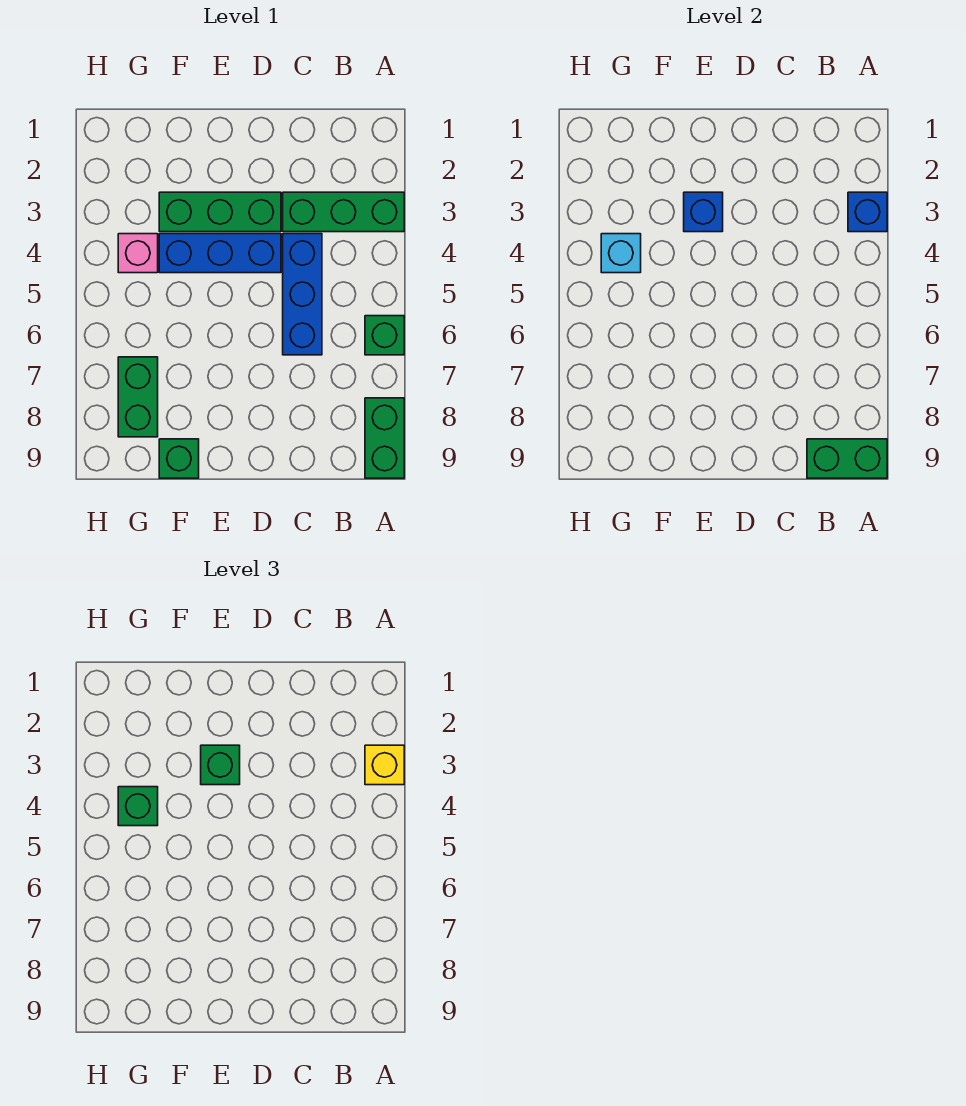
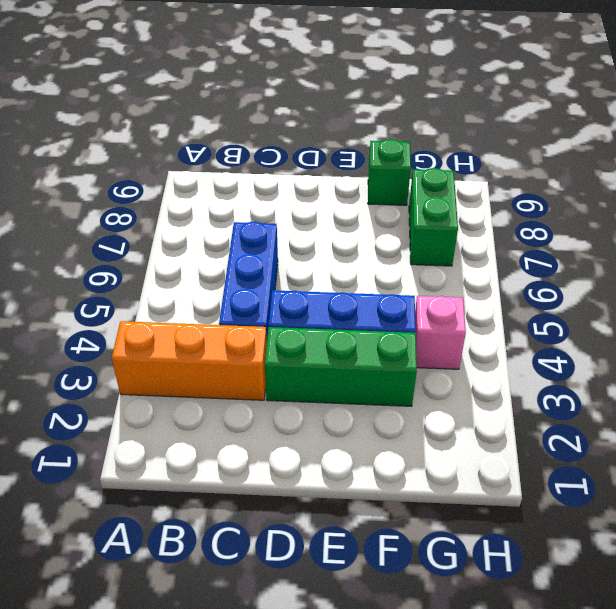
orange 1x3 brick [112,321,267,400] -> green 1x3 brick [283,192,404,232]
none -> green 1x1 brick [365,316,404,355]
none -> green 1x2 brick [365,398,404,478]
none -> blue 1x1 brick [848,192,887,232]

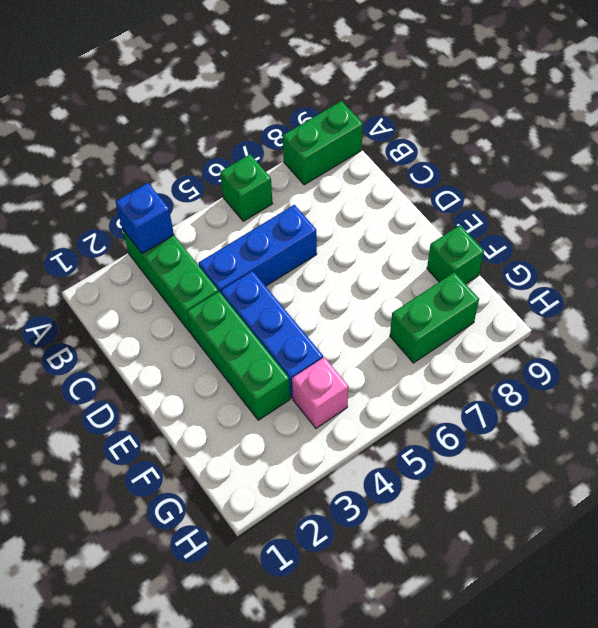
none -> green 1x2 brick [807,439,887,478]
none -> blue 1x1 brick [684,192,723,232]
none -> cyan 1x1 brick [601,234,641,273]

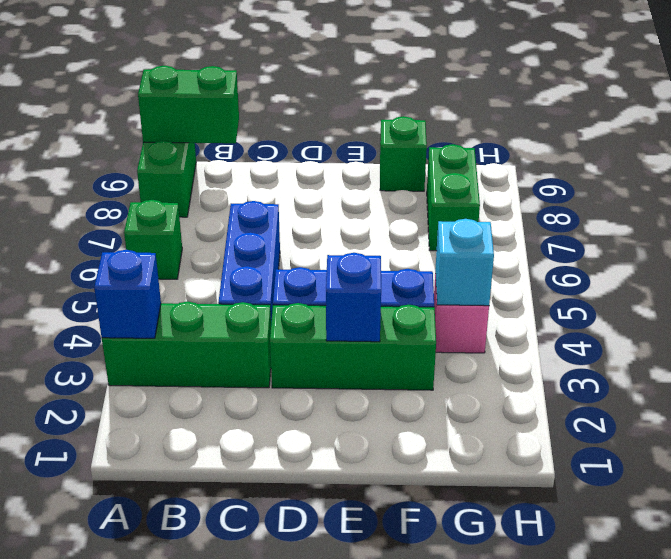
none -> yellow 1x1 brick [365,745,404,785]
none -> green 1x1 brick [201,745,240,785]
none -> green 1x1 brick [118,787,158,826]

